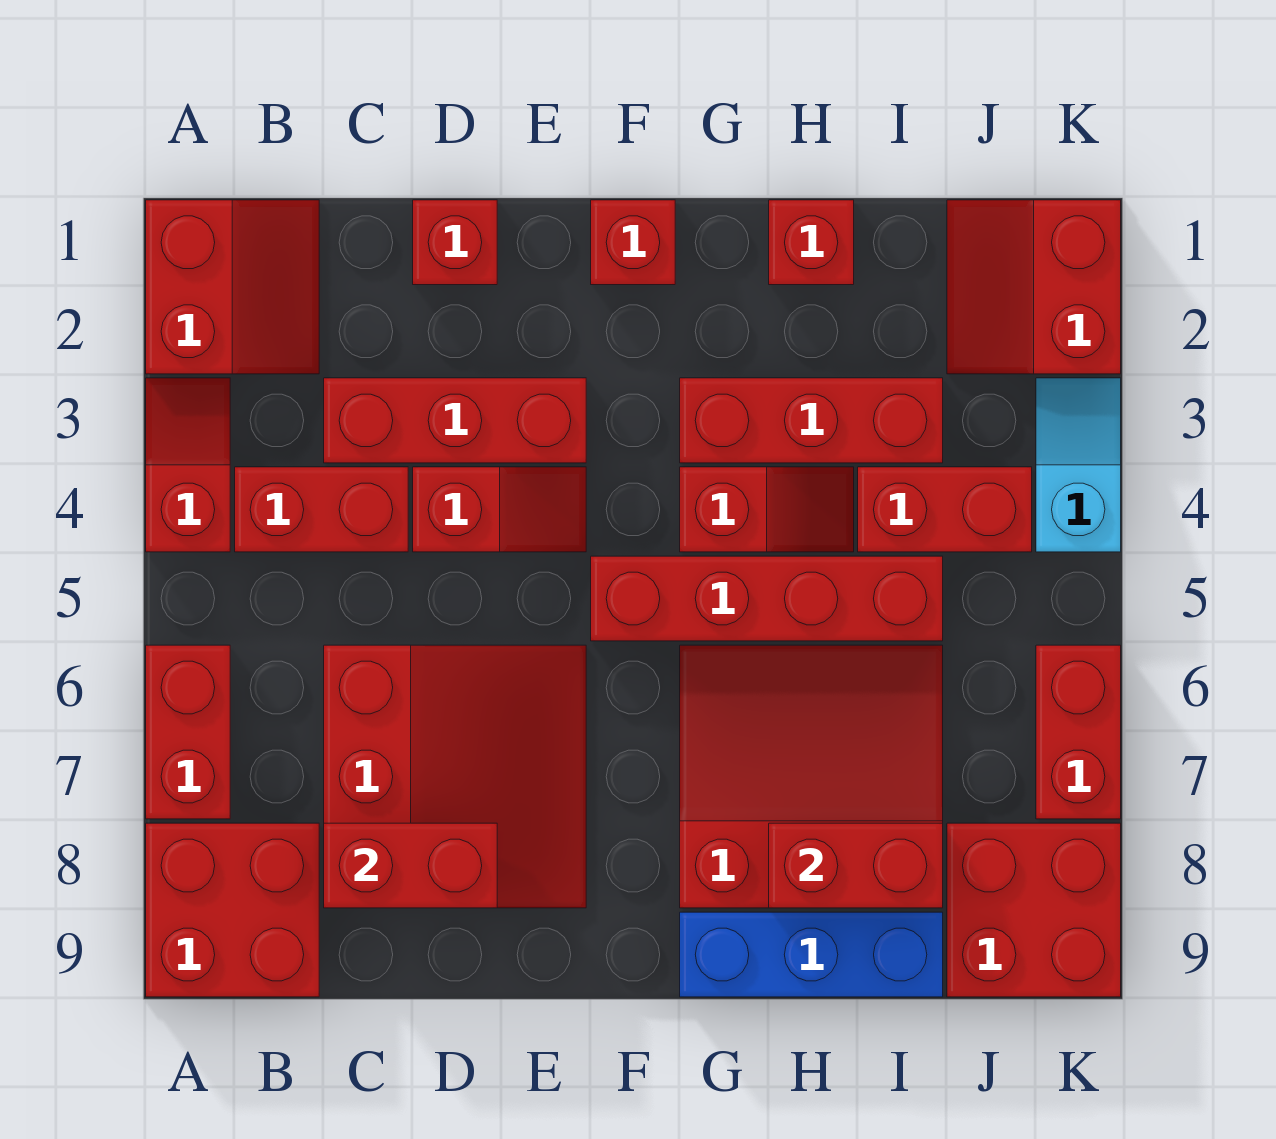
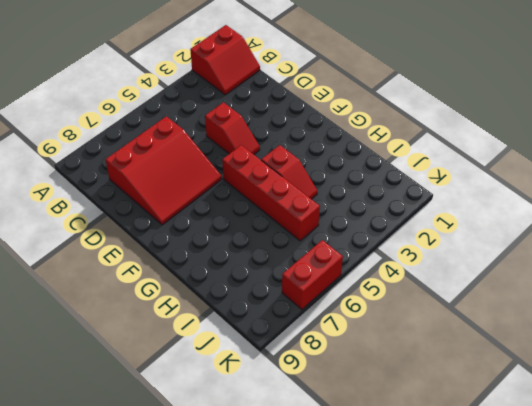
none -> red 1x2 slope [146,378,230,552]
none -> red 1x2 brick [146,645,230,819]
none -> red 2x2 brick [146,823,319,997]

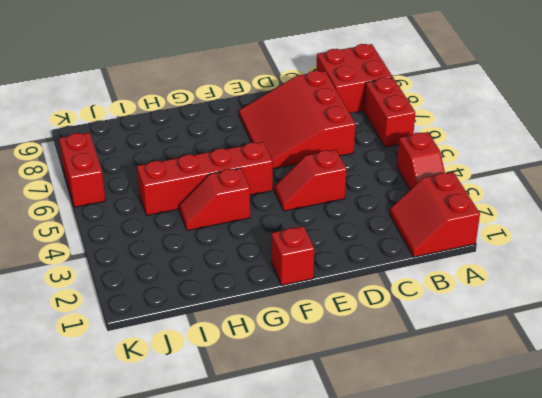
none -> red 1x2 brick [235,467,408,552]
none -> red 1x3 brick [324,378,586,463]
none -> red 1x1 brick [413,200,497,285]

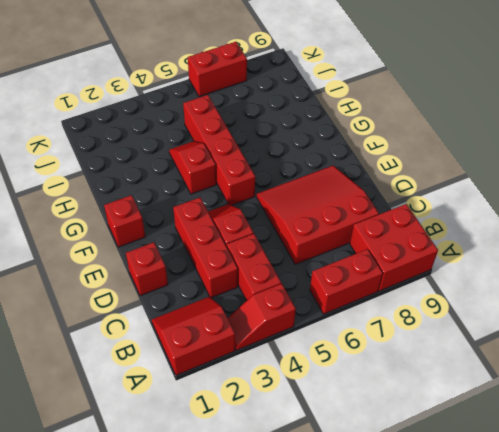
none -> red 1x3 brick [680,378,943,463]
none -> red 3x3 slope [680,645,943,908]
none -> blue 1x3 brick [680,912,943,997]

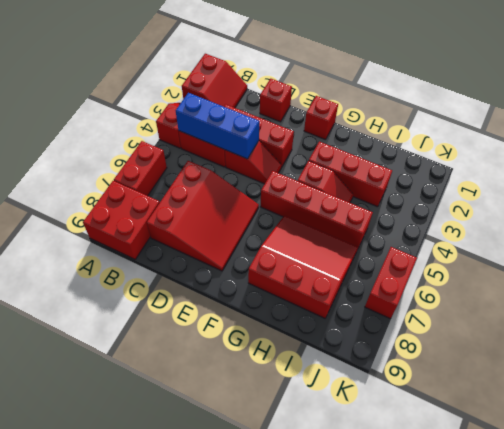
blue 1x3 brick [176,93,259,159] -> blue 1x3 brick moved to [680,912,943,997]
none -> red 1x1 brick [769,200,854,285]
none -> red 1x2 brick [858,467,1032,552]
none -> red 2x2 slope [947,200,1121,374]

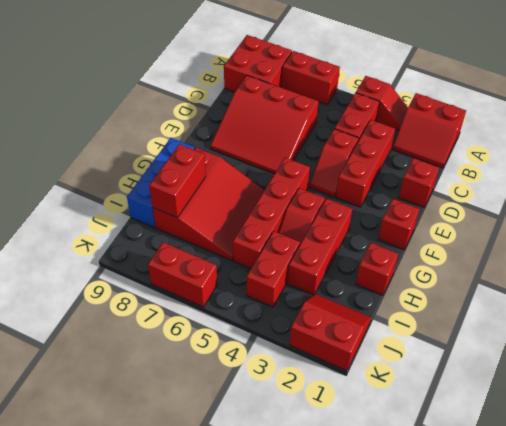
none -> red 2x2 brick [947,823,1121,997]
none -> cyan 1x2 slope [1036,378,1121,552]
none -> red 1x2 brick [324,823,497,908]

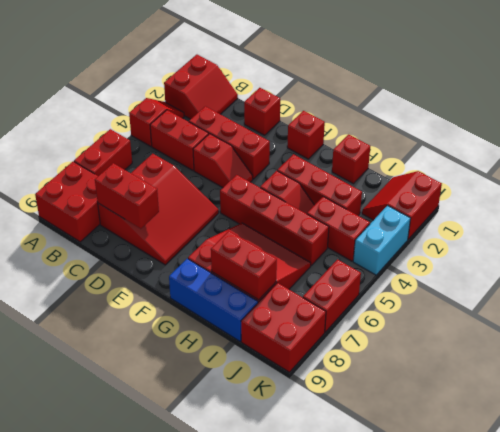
cyan 1x2 brick [353,206,411,275] -> cyan 1x2 slope [1036,378,1121,552]

